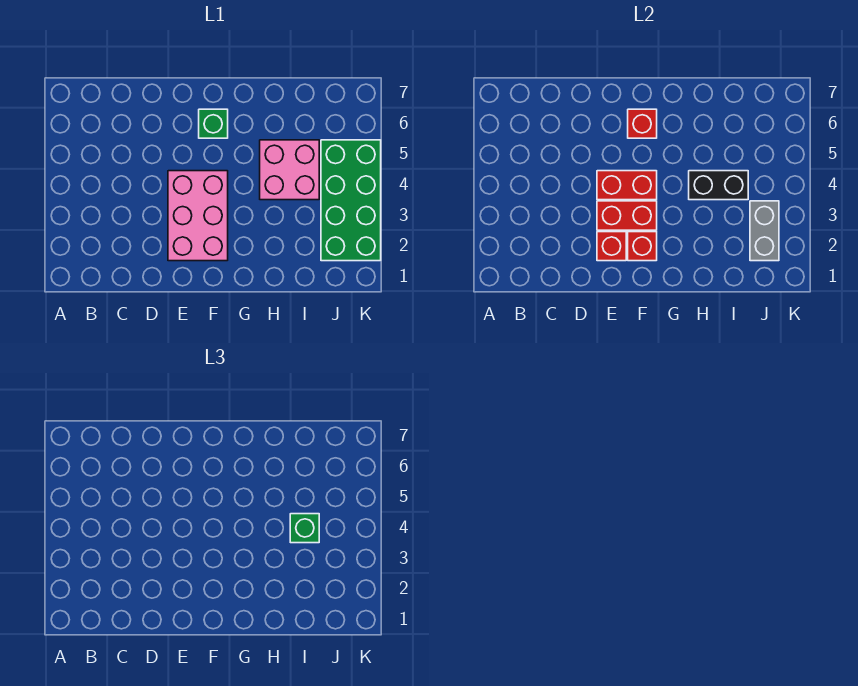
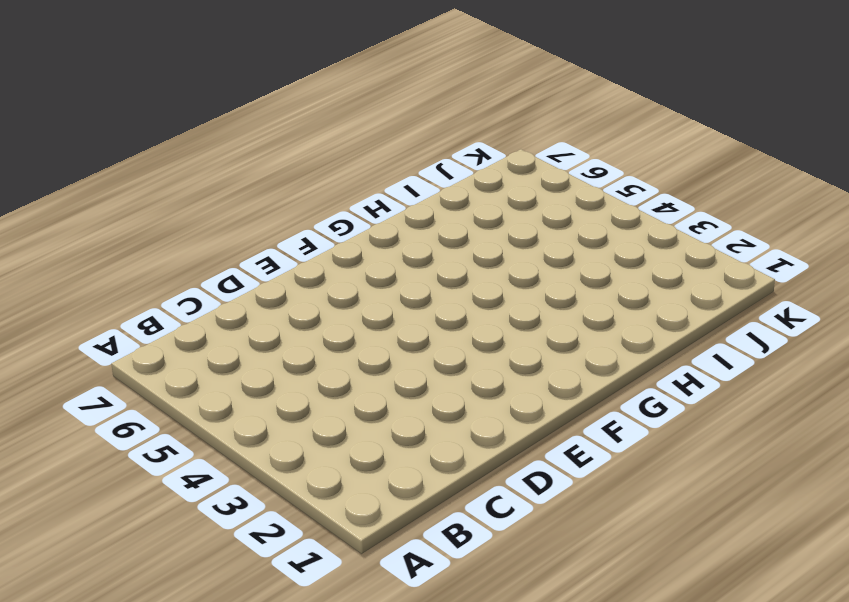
none -> pink 2x3 brick [168,171,228,261]
none -> green 1x1 brick [199,109,228,138]
none -> pink 2x2 brick [260,140,319,200]

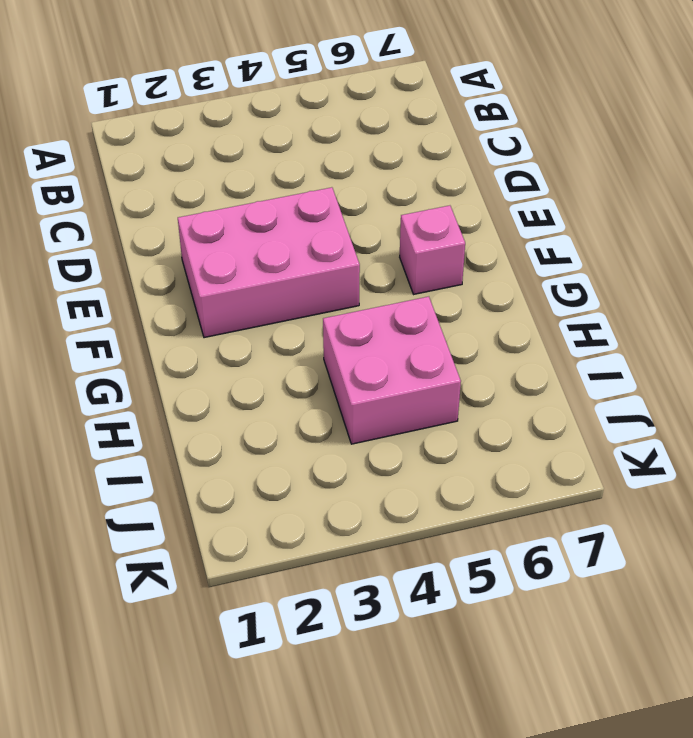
pink 1x1 brick [400,206,465,294] -> green 1x1 brick [199,109,228,138]
none -> green 2x4 brick [321,140,381,261]
none -> red 1x1 brick [597,232,626,261]
none -> red 1x2 brick [597,201,657,230]

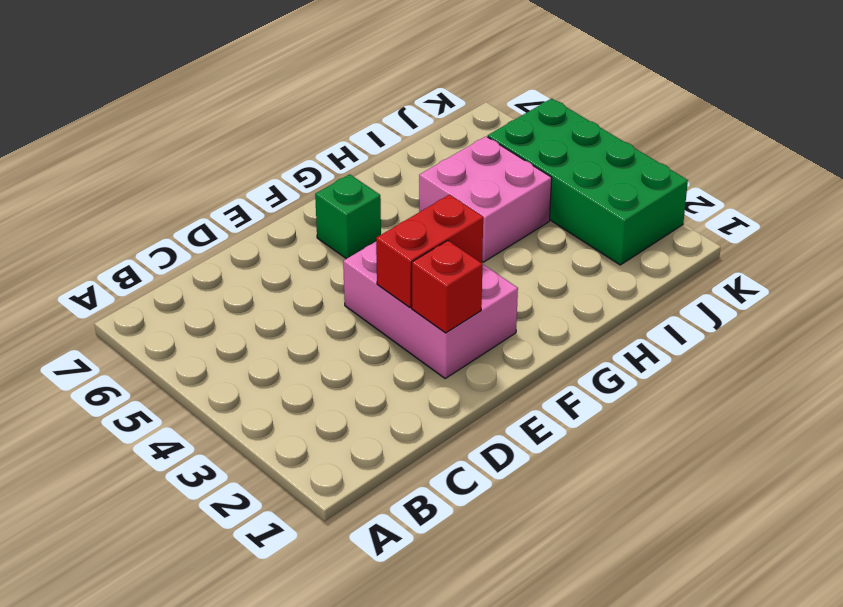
none -> red 1x2 brick [597,171,657,200]
none -> red 1x1 brick [628,232,657,261]
none -> red 1x1 brick [628,109,657,138]

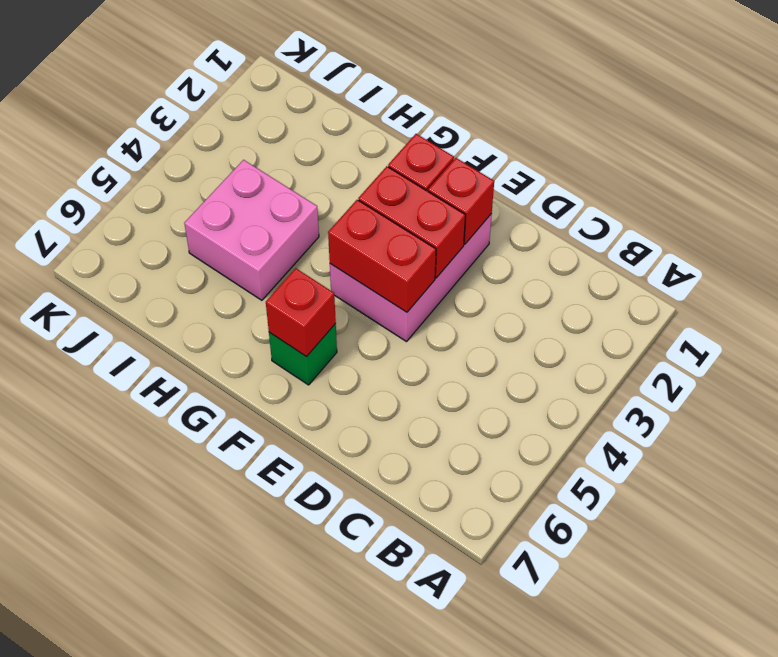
none -> green 2x4 brick [321,140,381,261]
none -> black 1x2 brick [689,171,748,200]
none -> grey 1x2 brick [750,201,779,261]

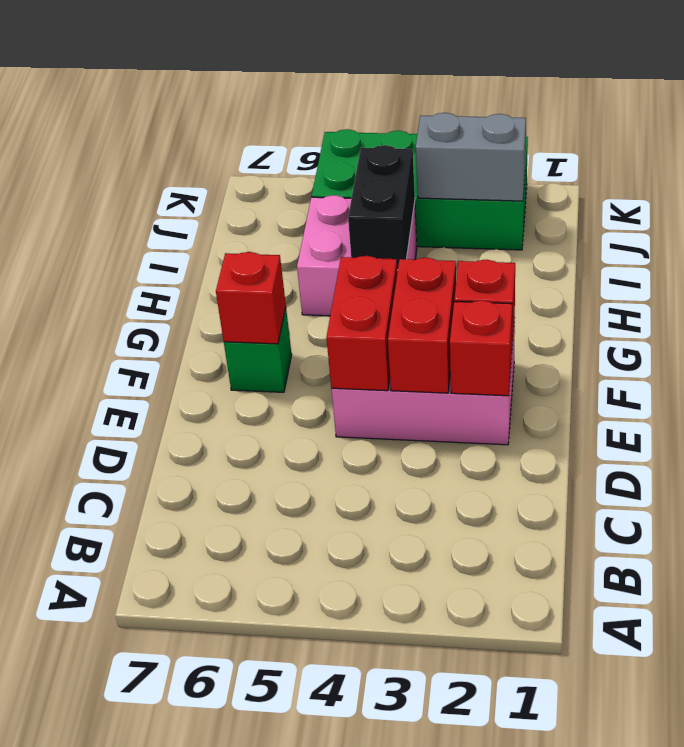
none -> green 1x1 brick [290,514,319,543]

